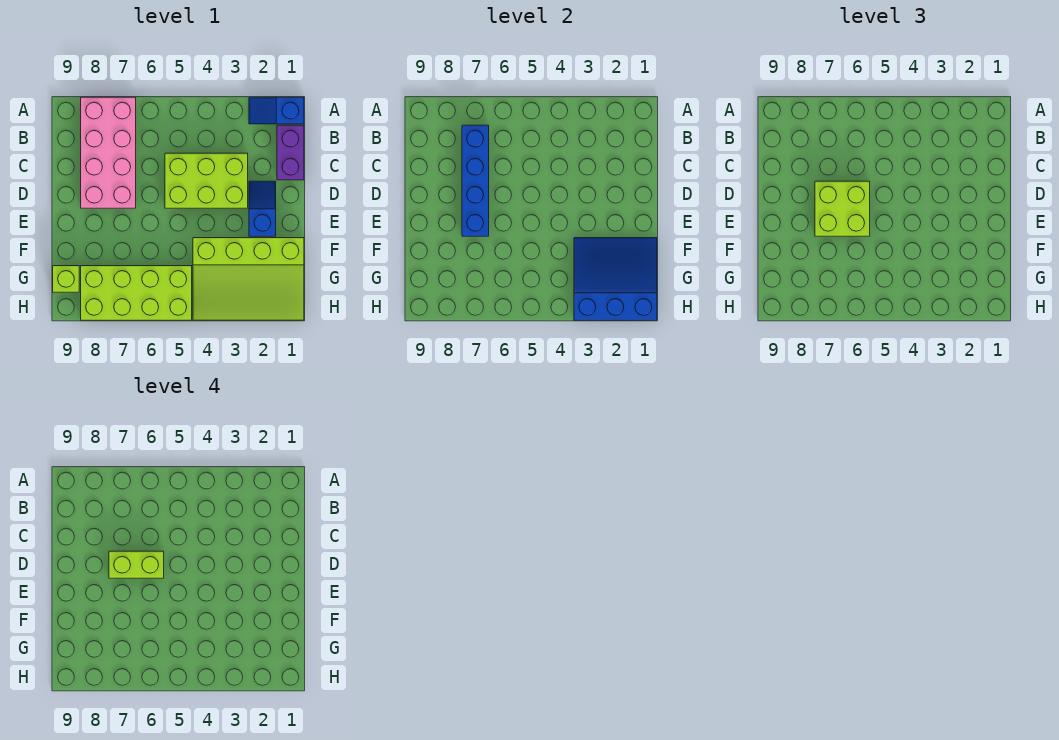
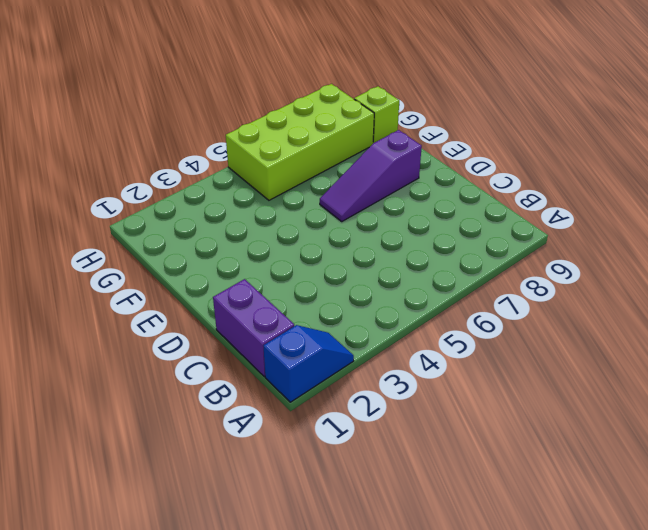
purple 1x3 slope [320,130,422,221] -> none
none -> pink 2x4 brick [81,97,136,208]
none -> lime 2x3 brick [165,153,248,208]
none -> blue 1x2 slope [249,181,276,236]

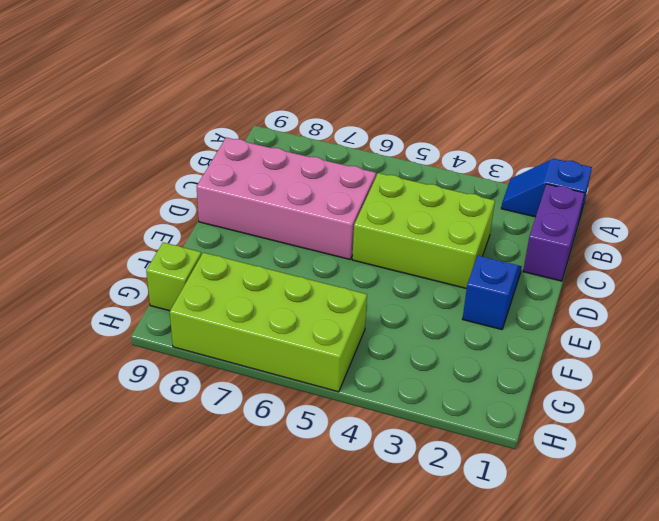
pink 2x4 brick [197,137,376,259] -> pink 2x4 brick turned to [81,97,136,208]
none -> lime 3x4 slope [193,238,304,320]
none -> blue 1x4 brick [462,125,489,236]
none -> blue 3x3 slope [574,238,657,320]

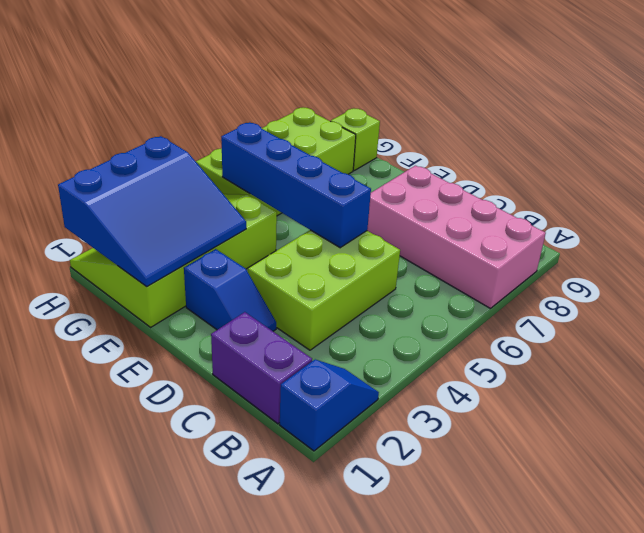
blue 1x4 brick [221,122,371,248] -> blue 1x4 brick moved to [462,125,489,236]
none -> lime 2x2 brick [815,181,870,236]
none -> lime 1x2 brick [109,551,164,578]

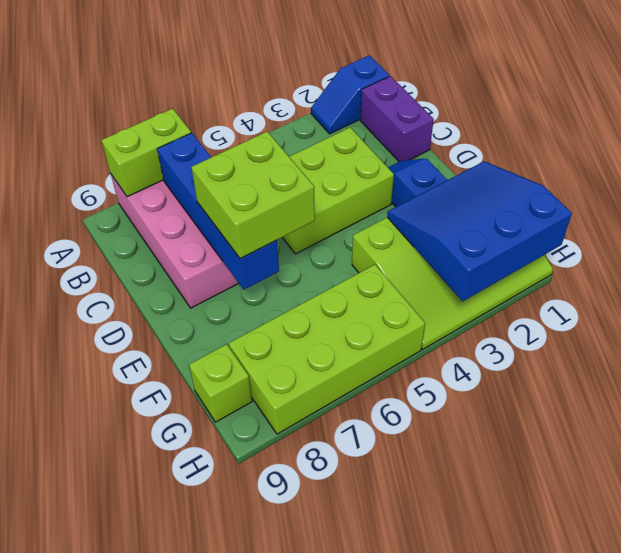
lime 1x2 brick [102,108,191,197] -> lime 1x2 brick moved to [109,551,164,578]

